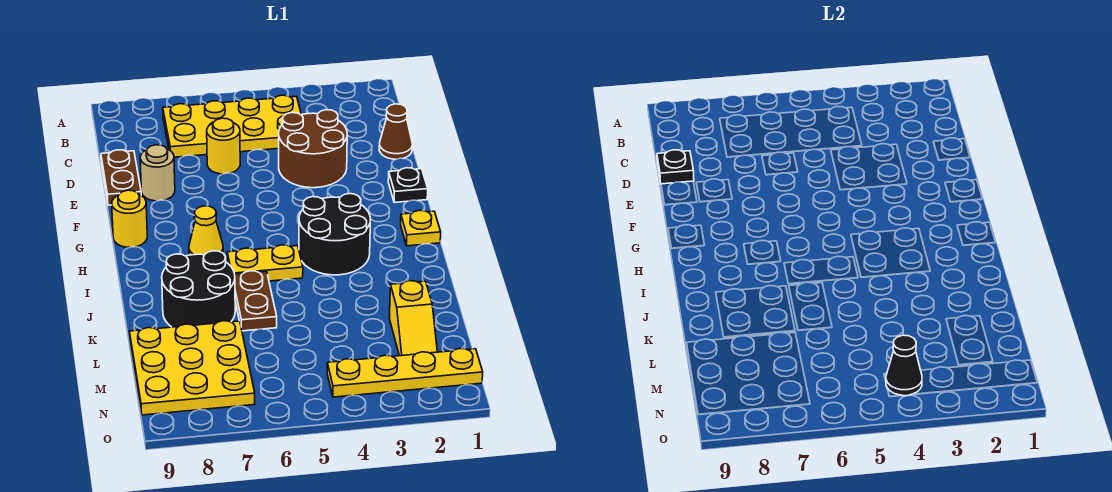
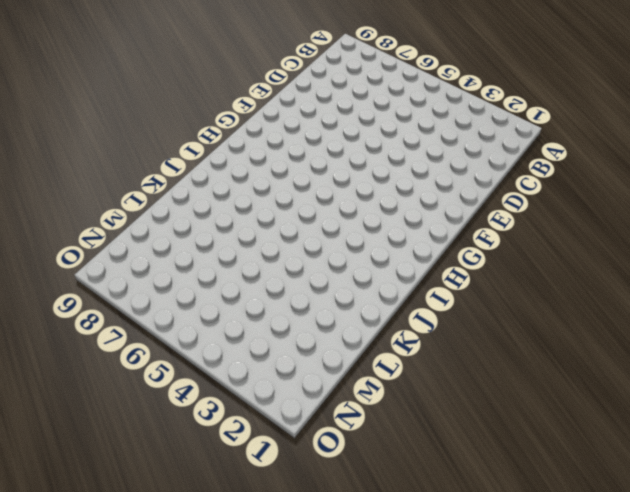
none -> yellow 2x4 plate [163,95,301,157]
none -> brown 1x1 cone [379,104,412,159]
none -> brown 2x2 round brick [279,110,347,188]

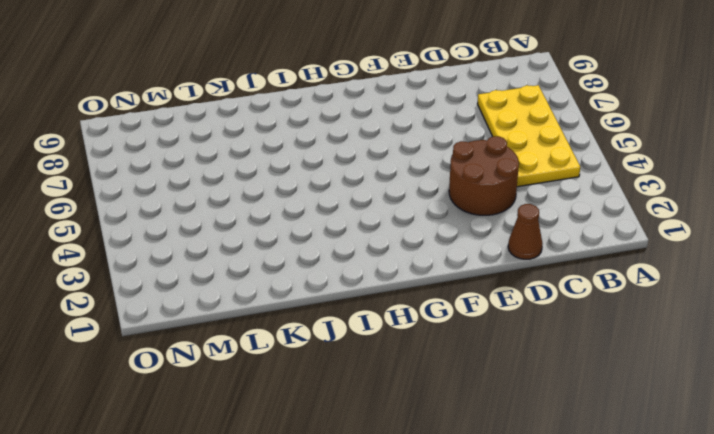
none -> yellow 1x1 round brick [207,118,240,174]
none -> brown 1x2 plate [101,150,141,205]
none -> tan 1x1 round brick [140,145,175,201]

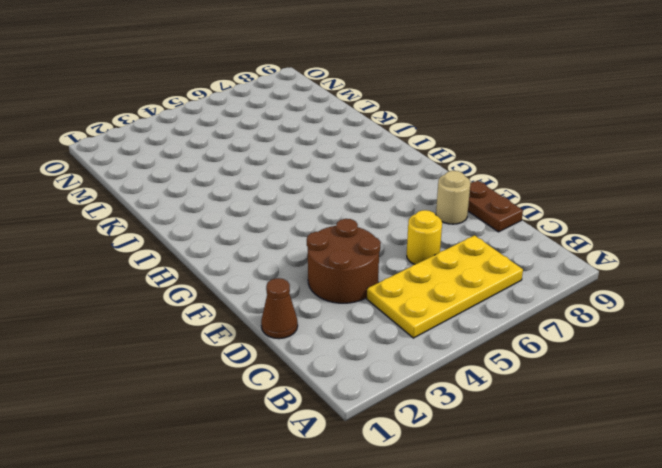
none -> black 1x1 plate [388,168,428,203]
none -> yellow 1x1 round brick [112,190,147,247]
none -> yellow 1x1 plate [401,210,441,246]

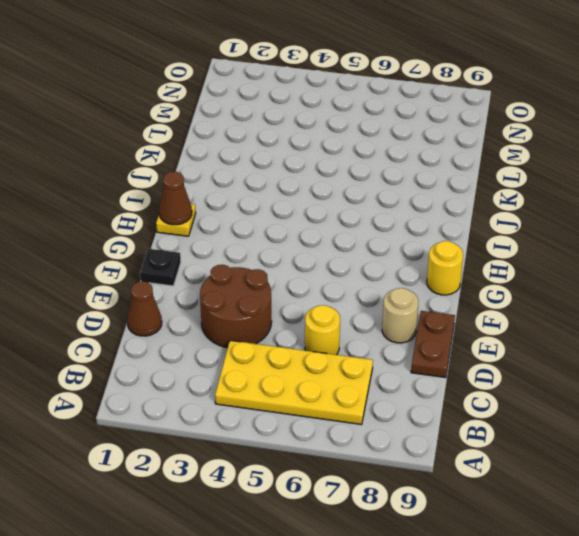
brown 1x1 cone [159,172,192,225] -> none
none -> black 2x2 round brick [299,194,371,275]
none -> yellow 1x1 cone [189,206,223,255]
none -> yellow 1x2 plate [227,245,303,281]

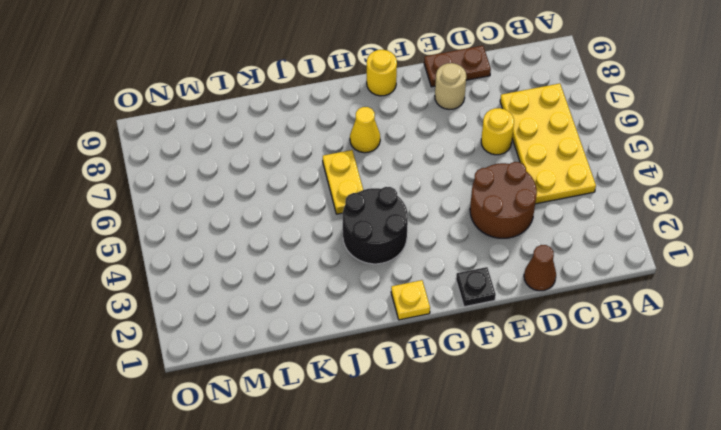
none -> brown 1x2 plate [235,271,277,331]
none -> black 2x2 round brick [162,251,235,327]
none -> yellow 1x2 slope [389,281,437,356]

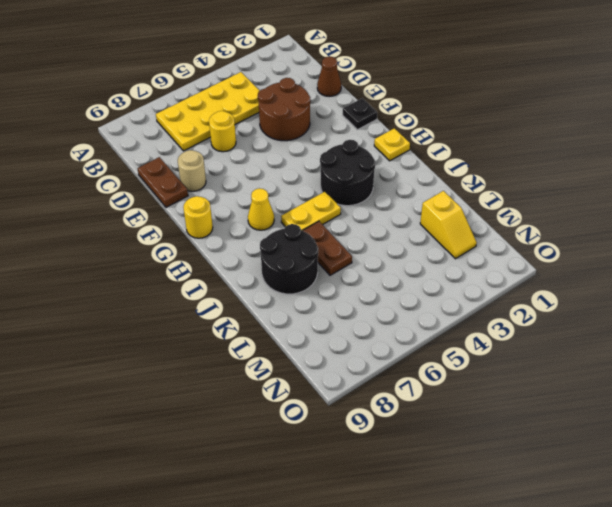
none -> yellow 3x3 plate [129,321,255,415]
none -> yellow 1x4 plate [327,348,483,397]
none -> black 1x1 plate [657,150,694,184]

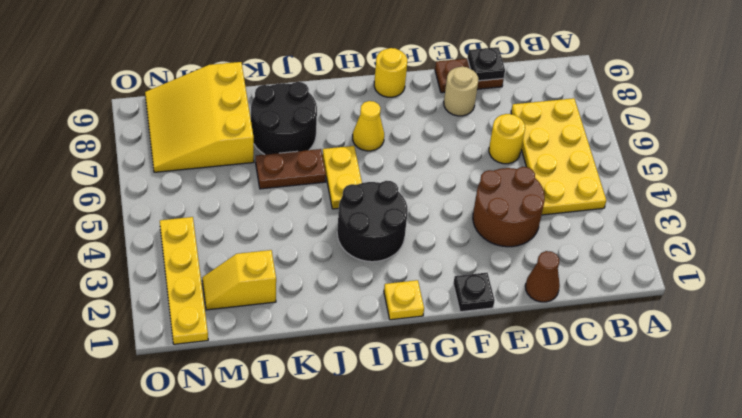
yellow 3x3 slope [145,62,254,172] -> yellow 3x3 plate [129,321,255,415]
none -> black 1x1 cone [886,335,922,396]

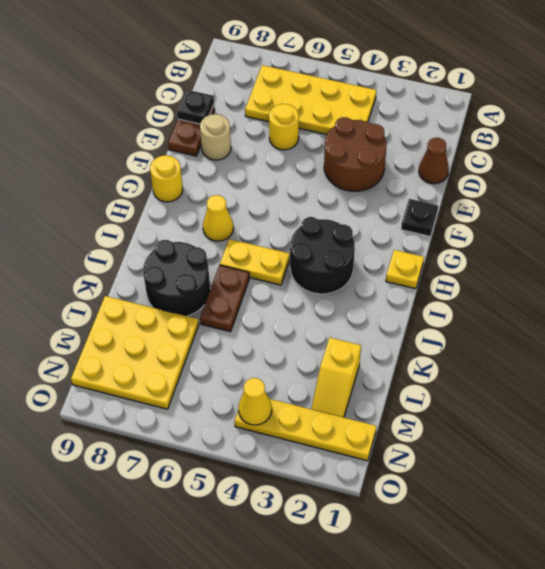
yellow 1x1 cone [238,378,272,425] -> black 1x1 cone [886,335,922,396]

